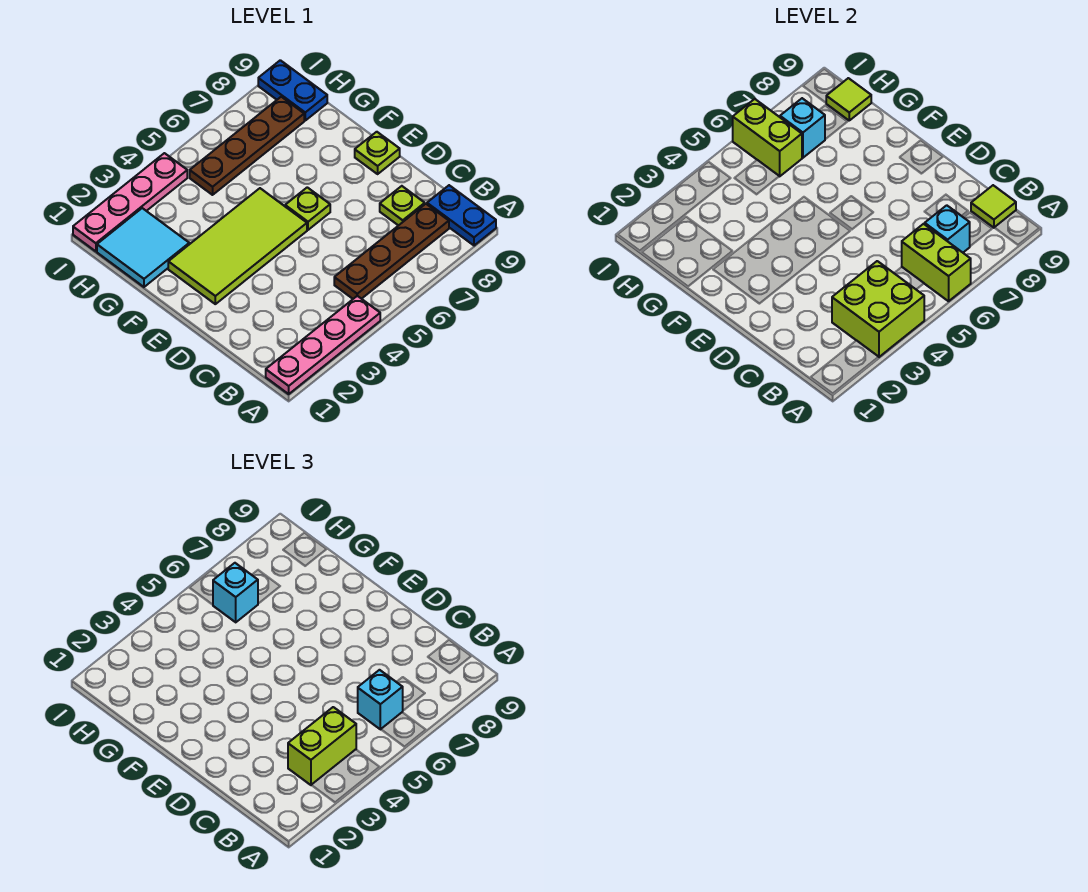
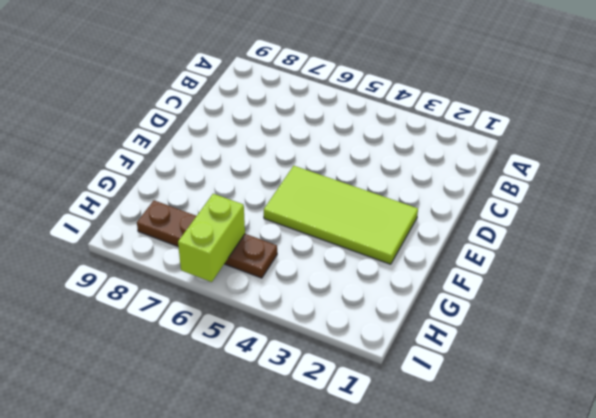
none -> pink 1x4 plate [266,296,380,394]
none -> blue 1x2 plate [427,185,496,246]
none -> brown 1x4 plate [334,204,449,299]

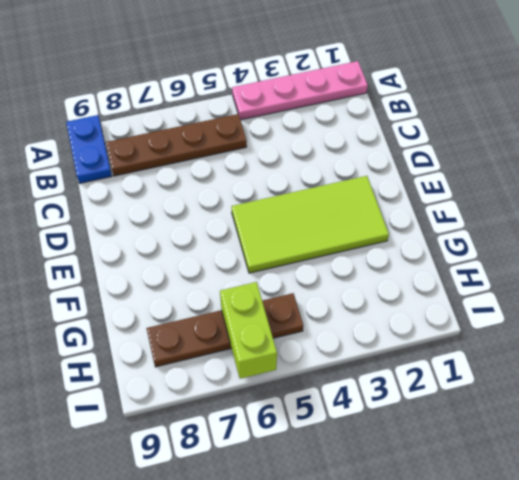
none -> lime 1x1 plate [380,186,425,226]
none -> lime 1x1 plate [285,187,330,230]
none -> lime 1x1 plate [355,132,400,174]

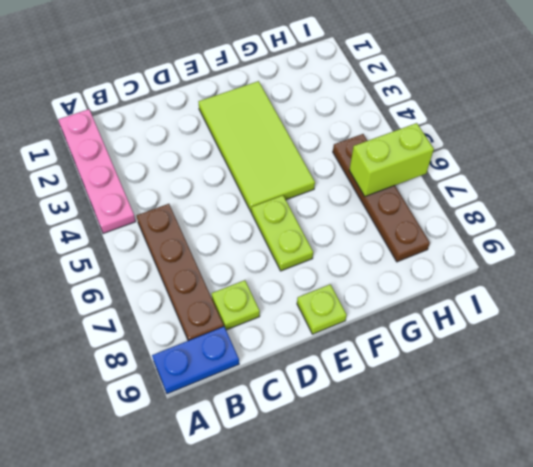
lime 1x2 plate [252,195,313,271] -> lime 1x1 plate [285,187,330,230]
none -> cyan 2x2 tile [97,208,189,287]
none -> blue 1x2 plate [258,60,327,120]
none -> pink 1x4 plate [73,153,187,251]

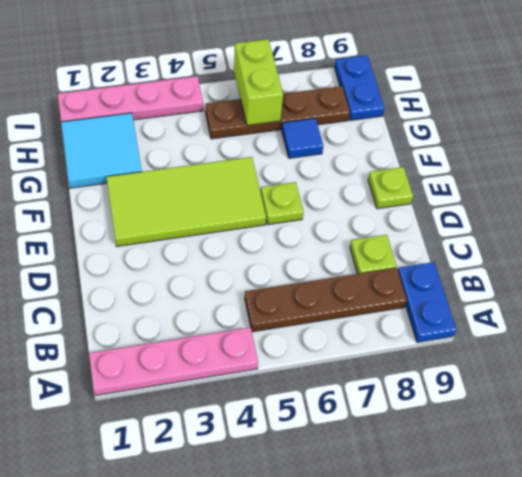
blue 1x1 tile [282,118,323,158] -> none
none -> lime 2x2 brick [832,261,924,357]
none -> lime 1x2 brick [902,224,971,301]
none -> cyan 1x1 brick [925,205,970,252]

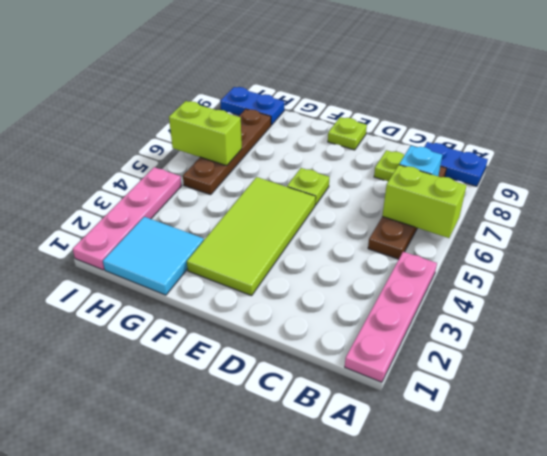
none -> lime 2x2 brick [832,261,924,357]
none -> lime 1x1 tile [971,185,1016,228]
none -> cyan 1x1 brick [780,98,825,158]

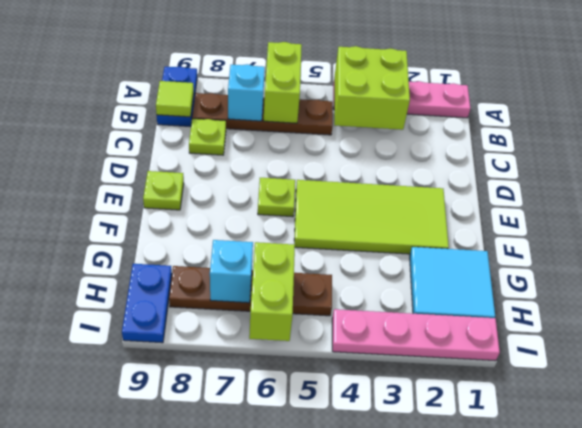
none -> lime 1x1 tile [826,78,871,120]
none -> lime 1x2 brick [288,707,356,785]
none -> cyan 1x1 brick [358,670,403,729]

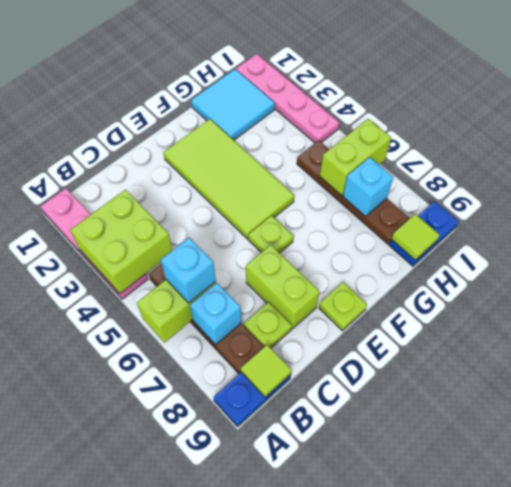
lime 1x2 brick [246,245,319,329] -> lime 1x2 brick moved to [288,707,356,785]
none -> cyan 1x1 brick [213,563,258,622]

